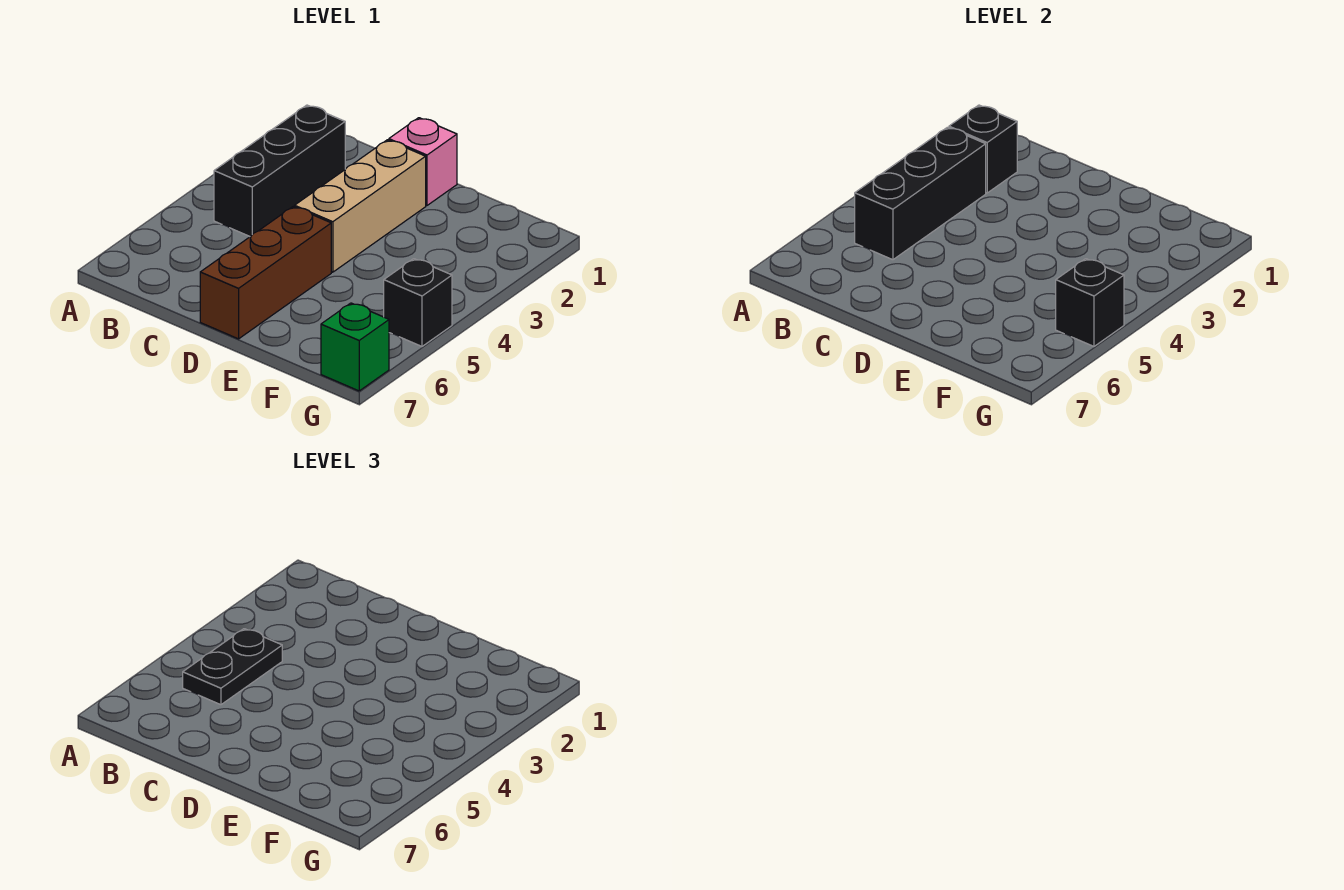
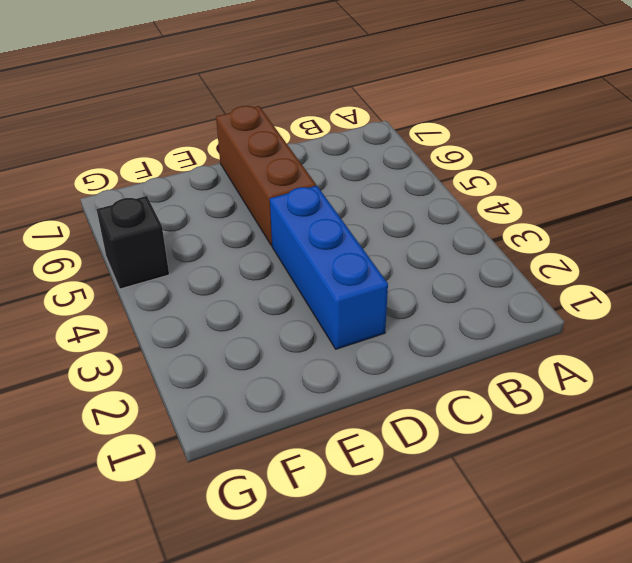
blue 1x3 brick [270,186,388,349] -> tan 1x3 brick [295,140,426,272]
none -> black 1x3 brick [214,105,345,236]
none -> pink 1x1 brick [389,118,457,205]

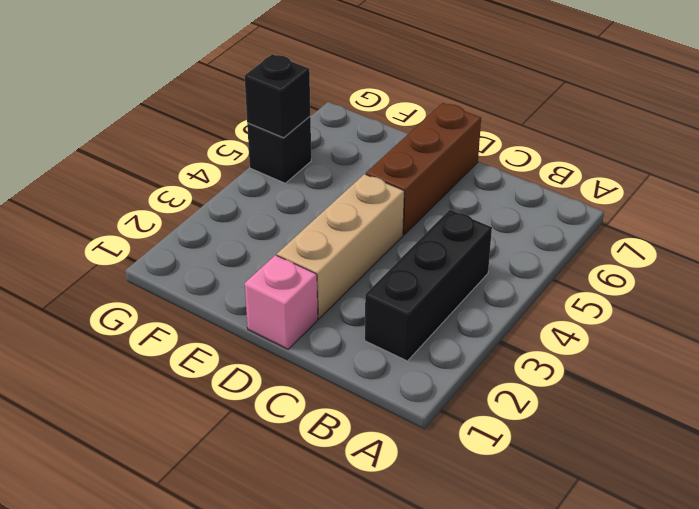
none -> green 1x1 brick [321,303,389,391]
none -> black 1x1 brick [949,105,1017,193]

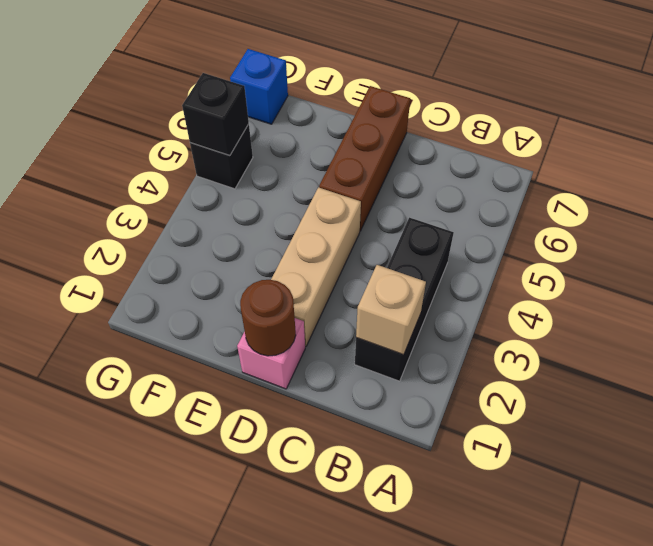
tan 1x1 brick [356,265,426,355] -> black 1x1 brick [949,105,1017,193]
brown 1x1 round brick [240,280,296,356] -> none
blue 1x1 brick [230,49,288,124] -> green 1x1 brick [321,303,389,391]
none -> black 1x3 brick [855,127,986,260]
none -> black 1x2 plate [183,629,282,705]

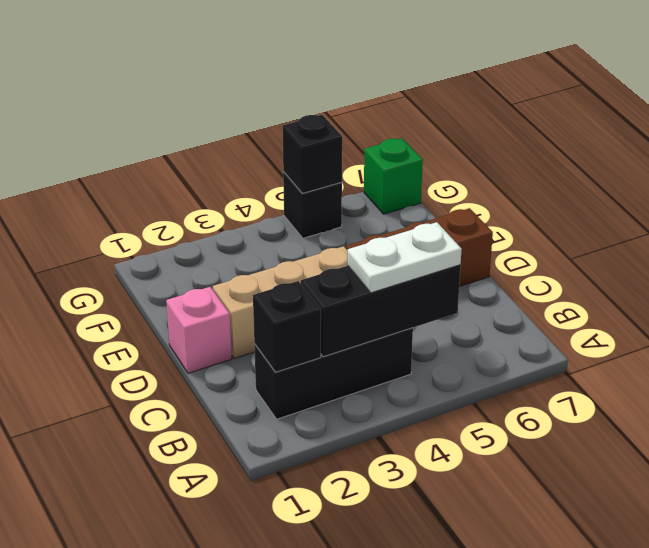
white 1x2 plate [348,222,462,293] -> black 1x2 plate [183,629,282,705]

